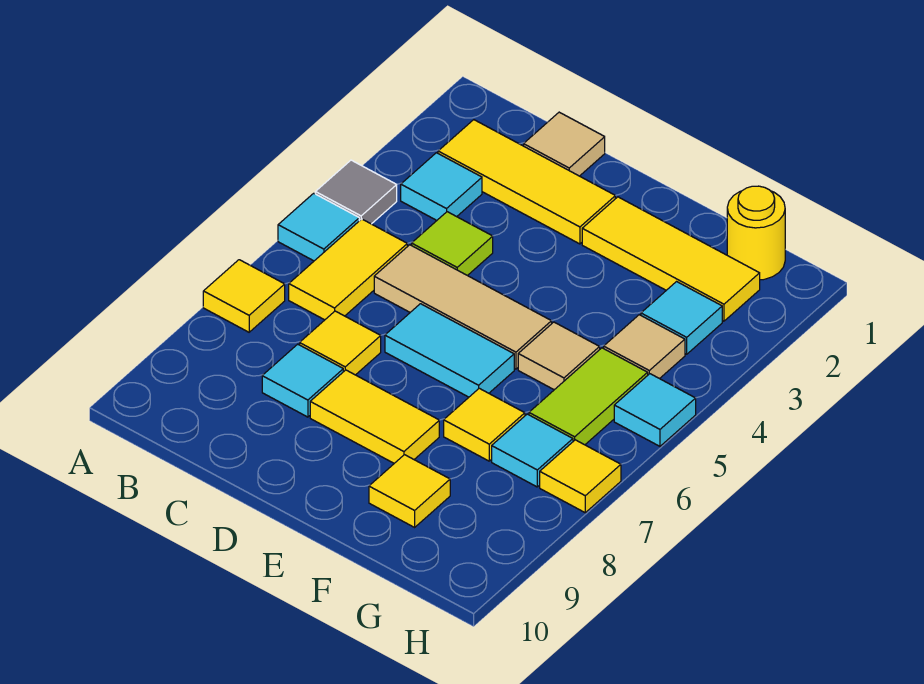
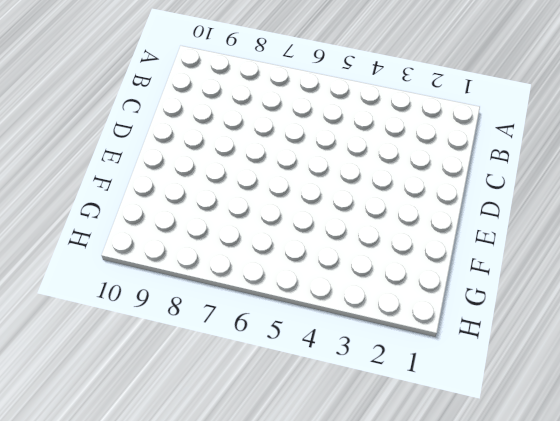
none -> grey 1x1 tile [315,160,397,224]
none -> cyan 1x1 tile [278,193,359,261]
none -> yellow 1x1 tile [203,260,285,332]

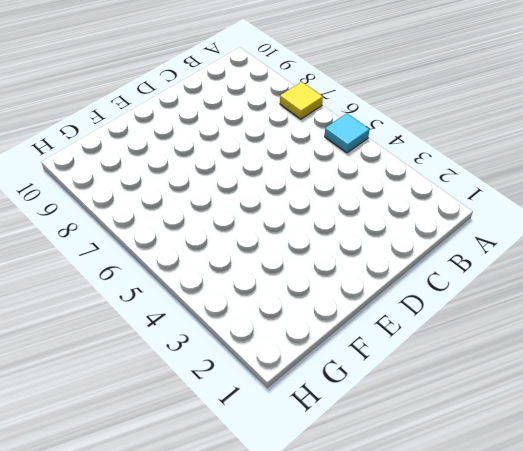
none -> grey 1x1 tile [315,160,397,224]
none -> yellow 1x3 tile [438,120,615,244]
none -> cyan 1x1 tile [401,153,482,220]

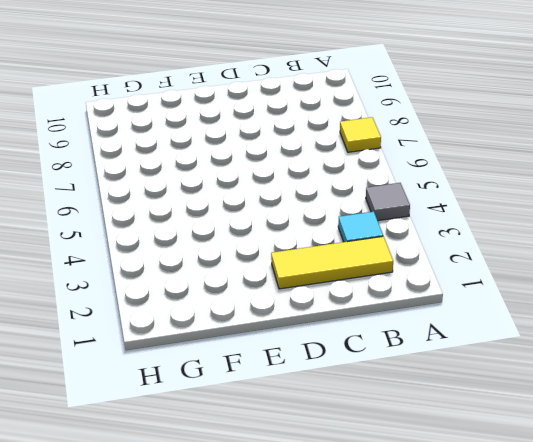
none -> cyan 1x1 tile [278,193,359,261]
none -> yellow 1x2 tile [289,219,407,320]
none -> tan 1x1 tile [524,112,605,176]

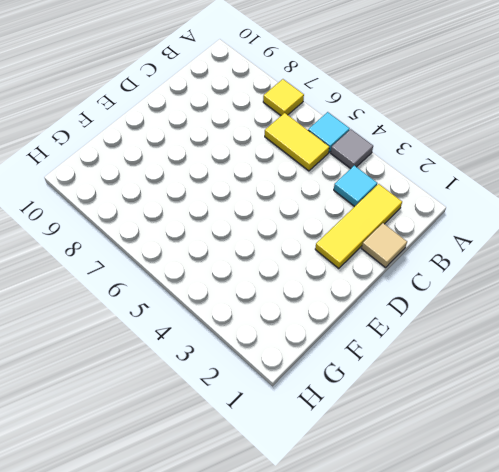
none -> lime 1x1 tile [412,212,493,276]
none -> tan 1x3 tile [374,245,552,369]
none -> yellow 1x1 tile [300,311,381,375]

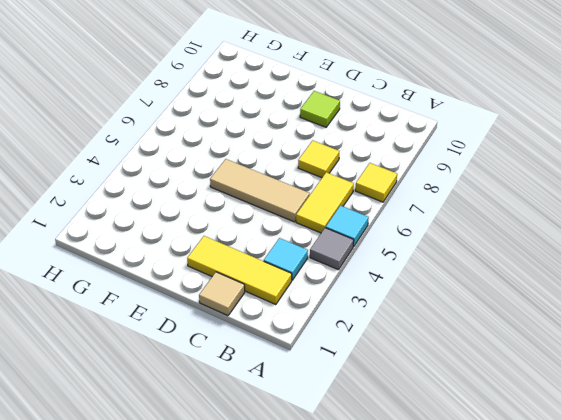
lime 1x1 tile [300,91,340,127] -> lime 1x1 tile moved to [412,212,493,276]
none -> cyan 1x1 tile [262,344,343,417]
none -> cyan 1x2 tile [385,304,514,397]
none -> yellow 1x2 tile [310,370,439,463]

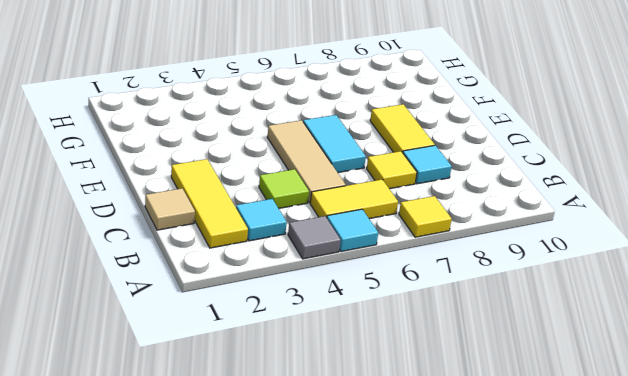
none -> yellow 1x3 tile [582,197,760,321]
none -> tan 1x1 tile [518,322,600,390]
none -> yellow 1x1 tile [444,388,525,461]

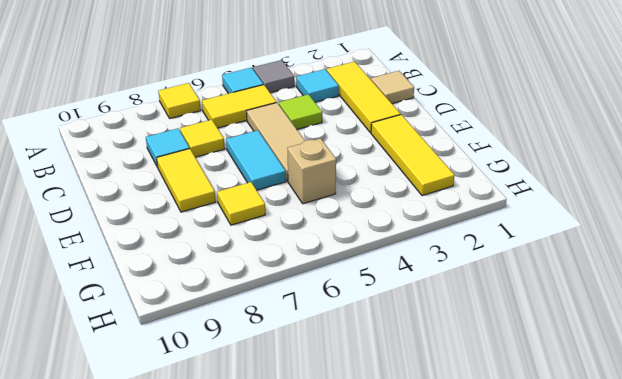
tan 1x1 brick [287,138,336,204] -> tan 1x1 tile [518,322,600,390]
none -> yellow 1x1 tile [369,455,450,527]
none -> yellow 1x1 round brick [727,186,785,280]
none -> cyan 1x1 tile [641,282,722,354]

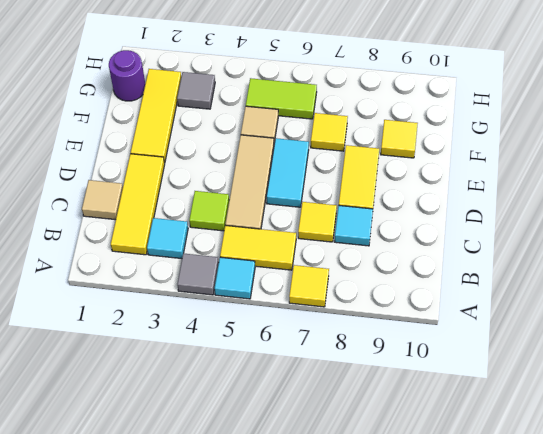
purple 1x1 round brick [109,50,145,101] -> yellow 1x1 round brick [727,186,785,280]
grey 1x1 tile [177,72,215,109] -> cyan 1x1 tile [641,282,722,354]
none -> tan 1x1 tile [604,315,685,379]
none -> cyan 1x1 tile [492,414,573,487]
none -> cyan 1x1 tile [614,374,696,446]

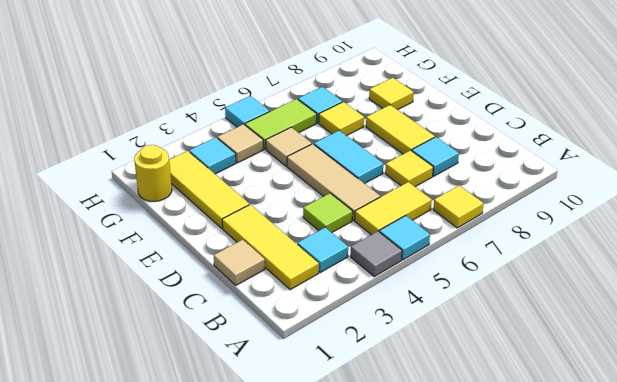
none -> yellow 1x1 tile [540,440,621,513]

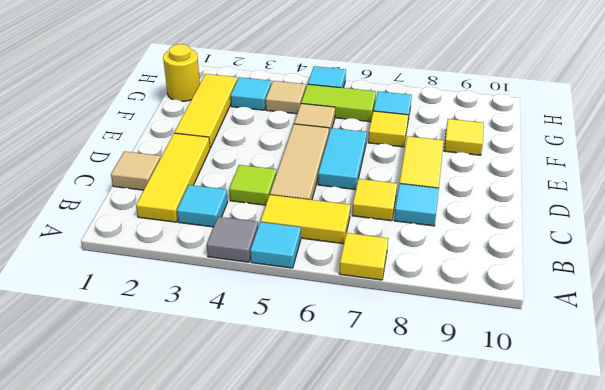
none -> yellow 1x1 tile [540,440,621,513]

